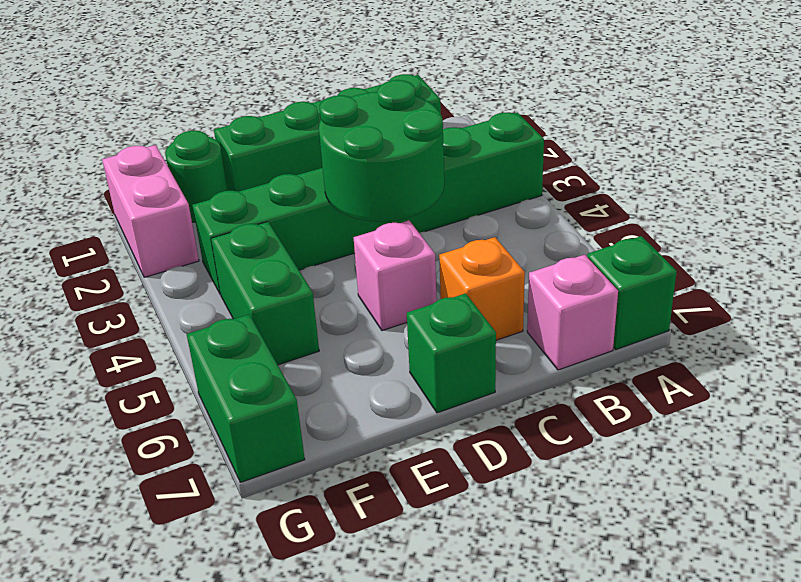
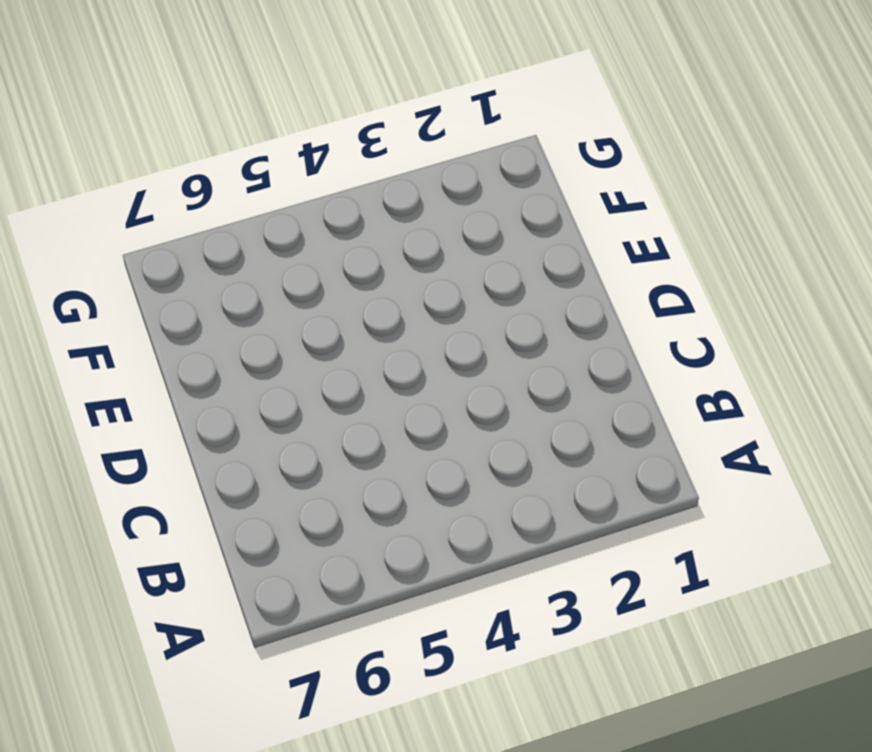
none -> green 1x6 brick [193,112,544,294]
none -> green 1x1 brick [587,236,677,349]
none -> green 1x4 brick [214,74,441,192]

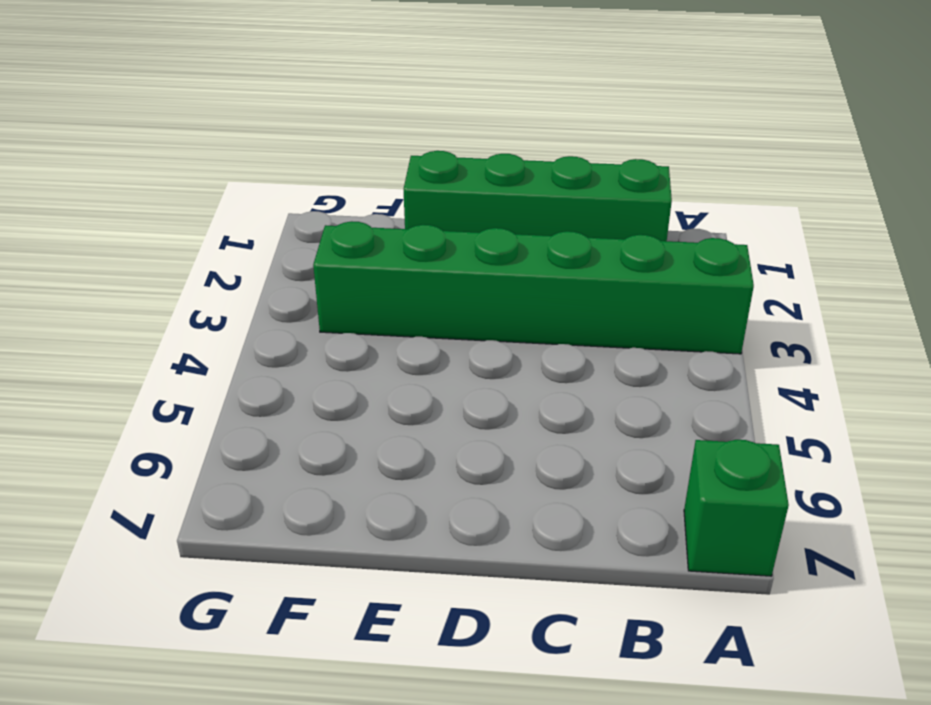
none -> pink 1x1 brick [527,255,618,370]
none -> orange 1x1 brick [439,237,525,340]
none -> pink 1x1 brick [354,221,437,331]

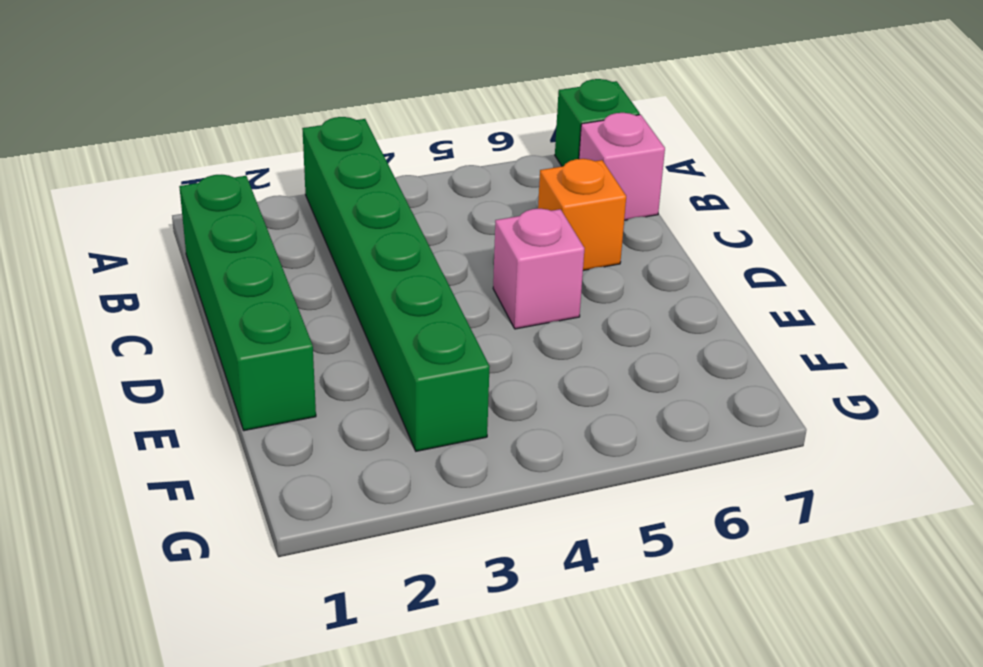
none -> green 1x1 brick [407,293,496,413]
none -> green 1x1 round brick [165,131,227,222]
none -> green 1x2 brick [211,222,319,365]

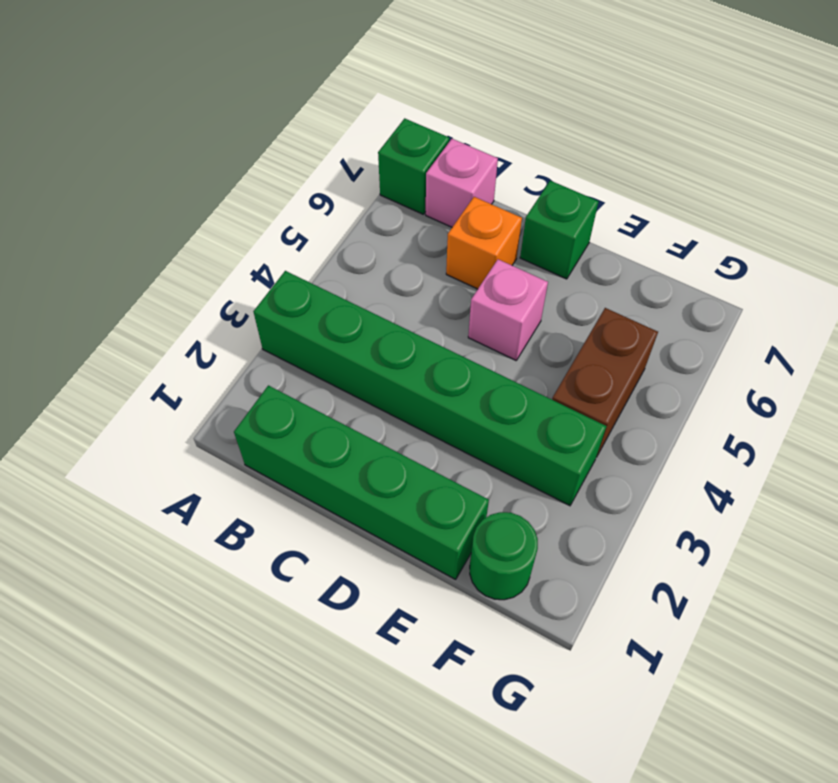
brown 1x2 brick [552,308,658,457] -> green 1x2 brick [211,222,319,365]
none -> pink 1x2 brick [102,145,199,277]
none -> green 1x2 brick [187,314,305,482]
none -> green 2x2 round brick [319,80,444,222]

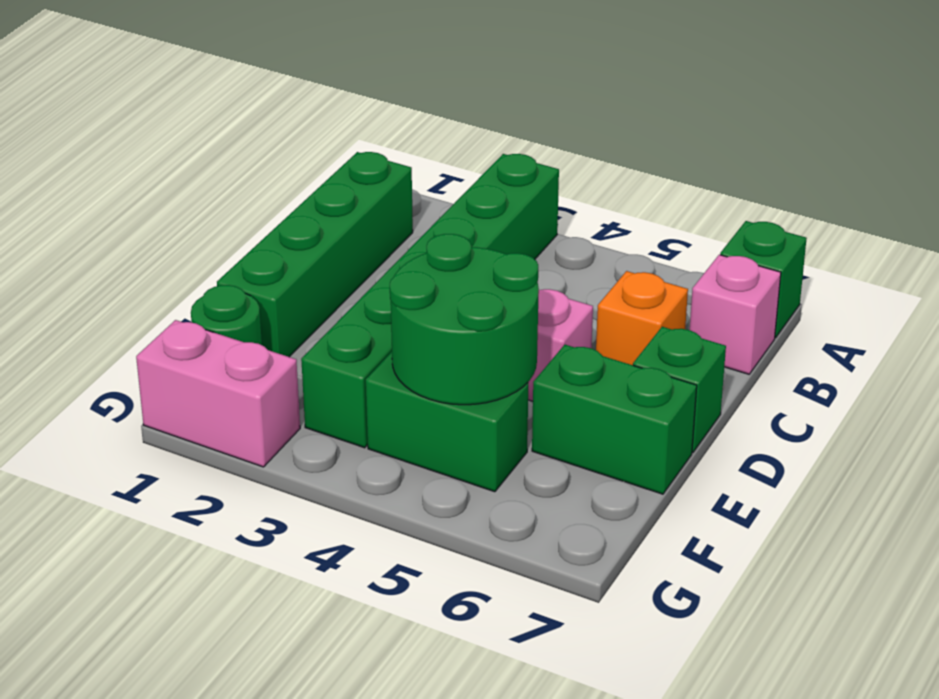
green 2x2 round brick [390,234,539,405] -> green 2x2 round brick moved to [319,80,444,222]
green 1x2 brick [532,345,697,494] -> green 1x2 brick moved to [187,314,305,482]

